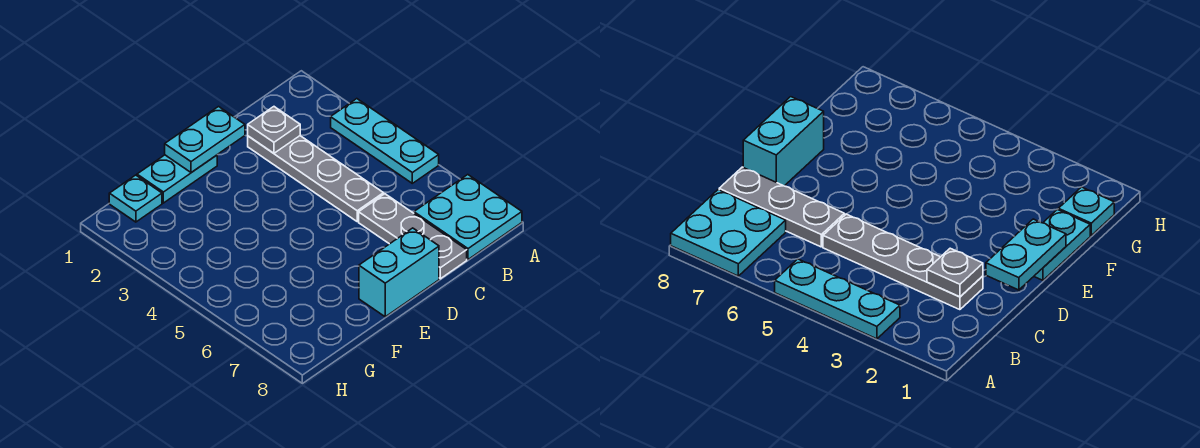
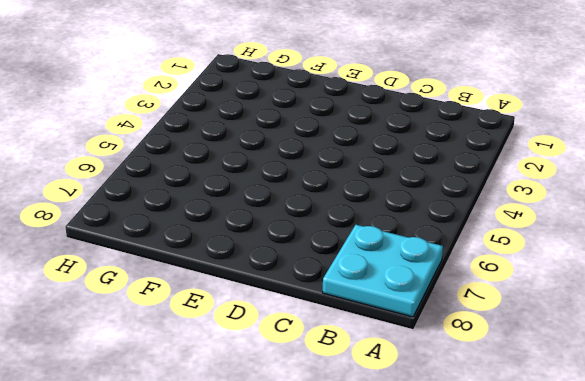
none -> cyan 1x3 plate [331,99,439,183]
none -> grey 1x4 plate [248,136,384,221]

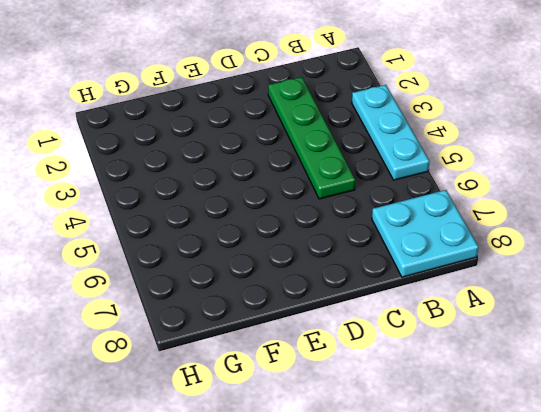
green 1x4 plate [268,77,355,199] -> grey 1x4 plate [248,136,384,221]
none -> grey 1x3 plate [359,194,467,279]
none -> cyan 1x2 brick [359,228,439,317]

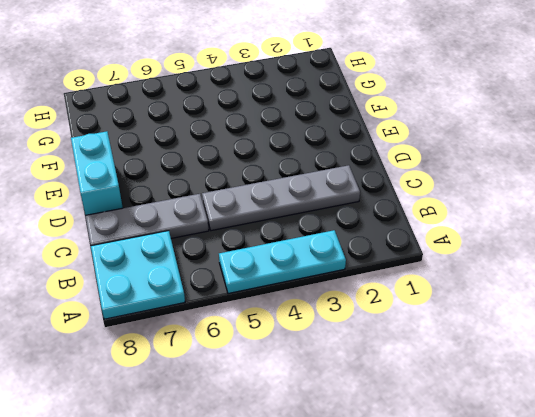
none -> cyan 1x2 plate [137,155,217,203]
none -> cyan 1x1 plate [109,175,162,222]

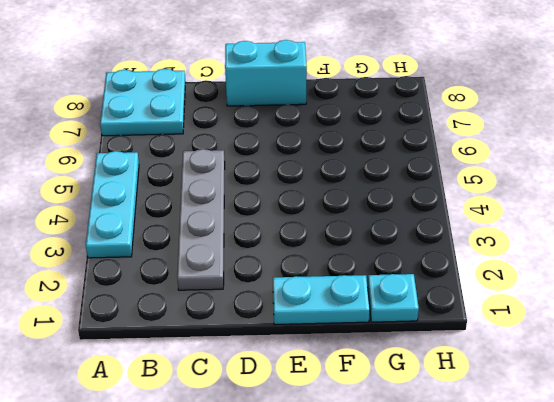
none -> grey 1x3 plate [359,194,467,279]
none -> grey 1x1 plate [248,107,300,153]

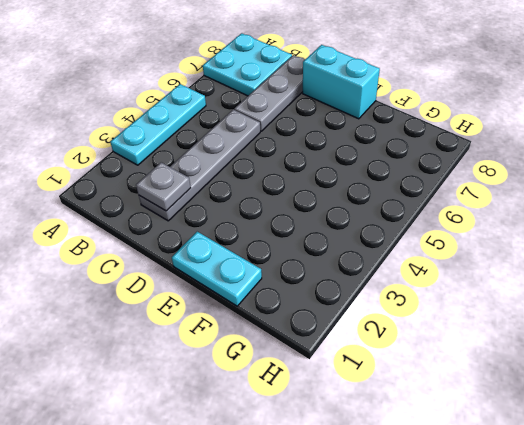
none -> cyan 1x1 plate [109,175,162,222]
none -> cyan 1x2 plate [165,107,245,173]

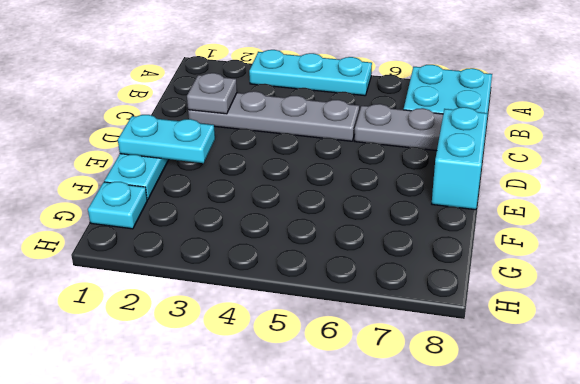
cyan 1x2 plate [118,115,215,163] -> cyan 1x2 plate turned to [165,107,245,173]

